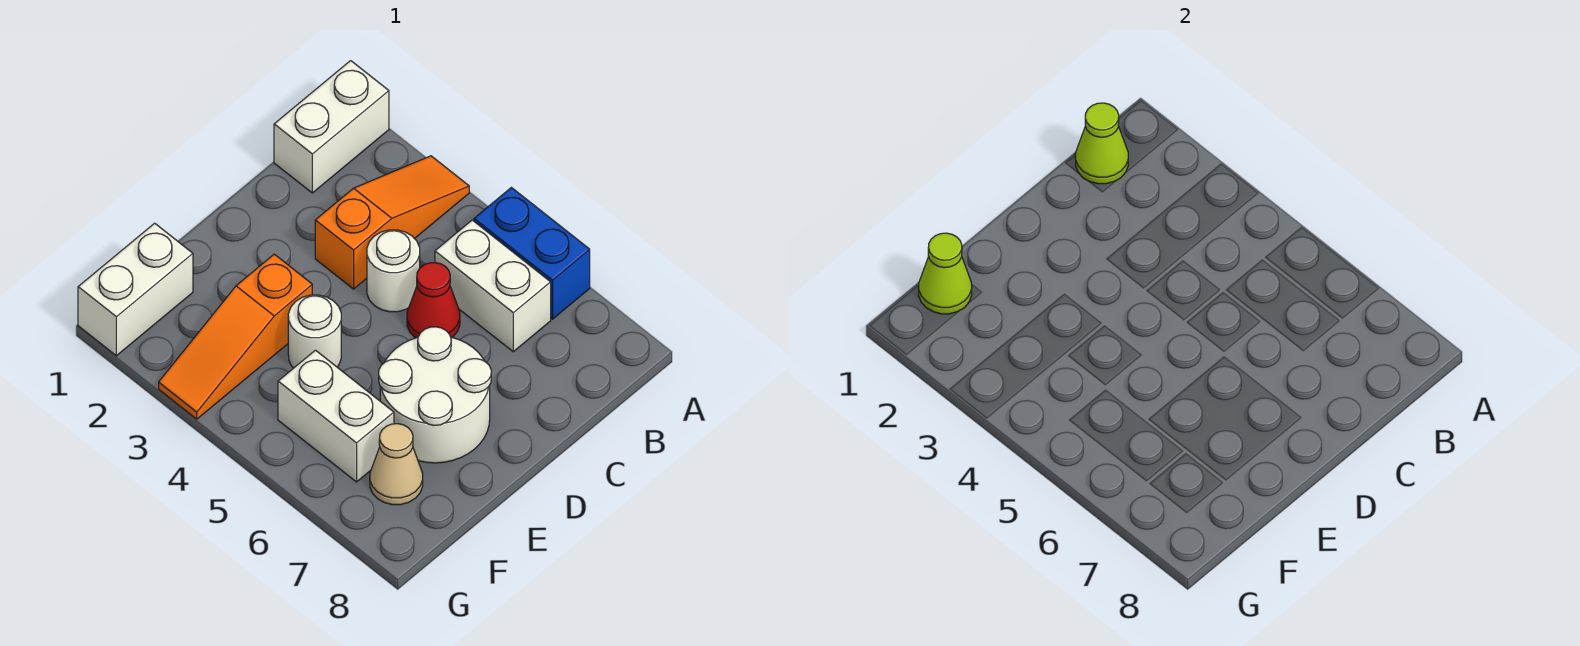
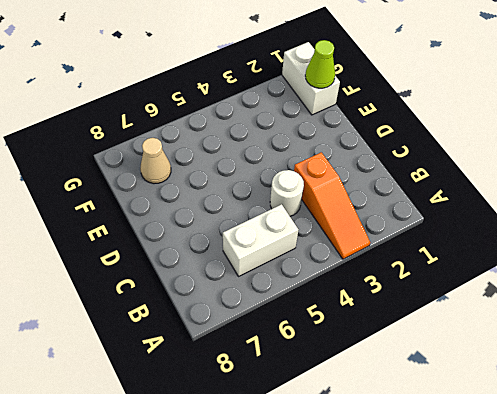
none -> white 1x2 brick [274,61,389,193]
none -> blue 1x2 brick [474,188,590,319]
none -> red 1x1 cone [407,263,460,338]

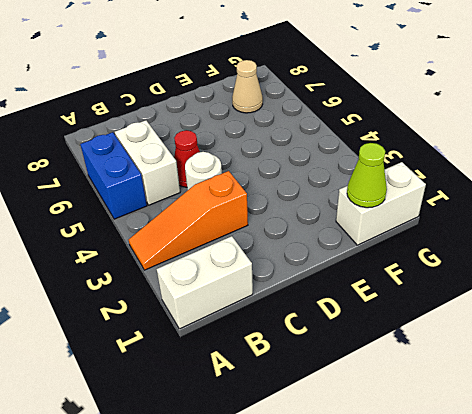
none -> white 2x2 round brick [379,327,491,463]
none -> orange 1x3 slope [159,254,312,419]
none -> white 1x1 round brick [288,295,341,368]

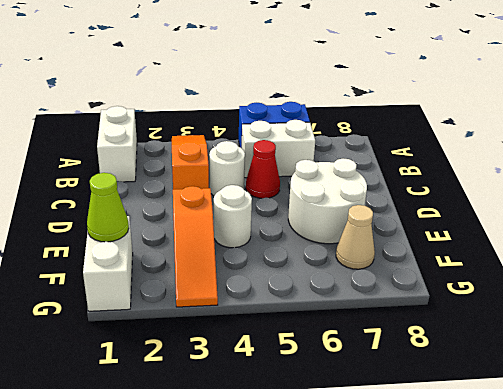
none -> white 1x2 brick [278,350,394,482]
none -> lime 1x1 cone [1075,103,1128,184]

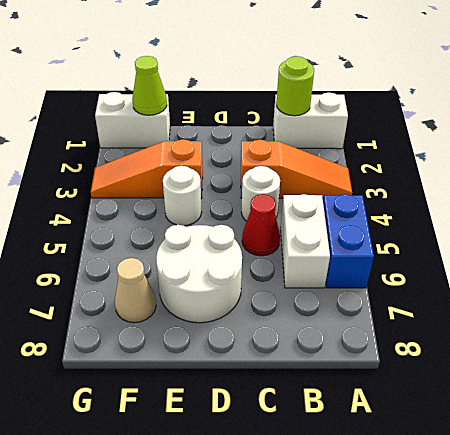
lime 1x1 round brick [276,56,314,116] -> lime 1x1 cone [1075,103,1128,184]
none -> white 1x2 brick [278,350,394,482]

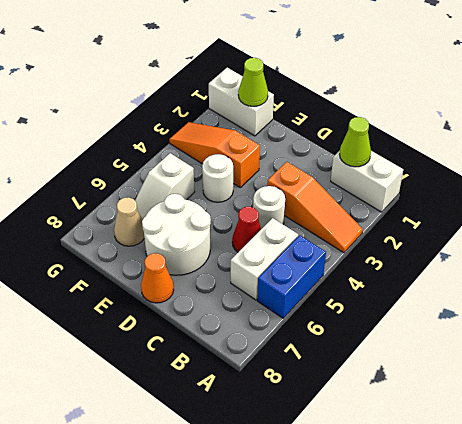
orange 1x1 cone [141,253,174,303] -> none
white 1x2 slope [135,153,195,220] -> white 1x2 brick [278,350,394,482]

